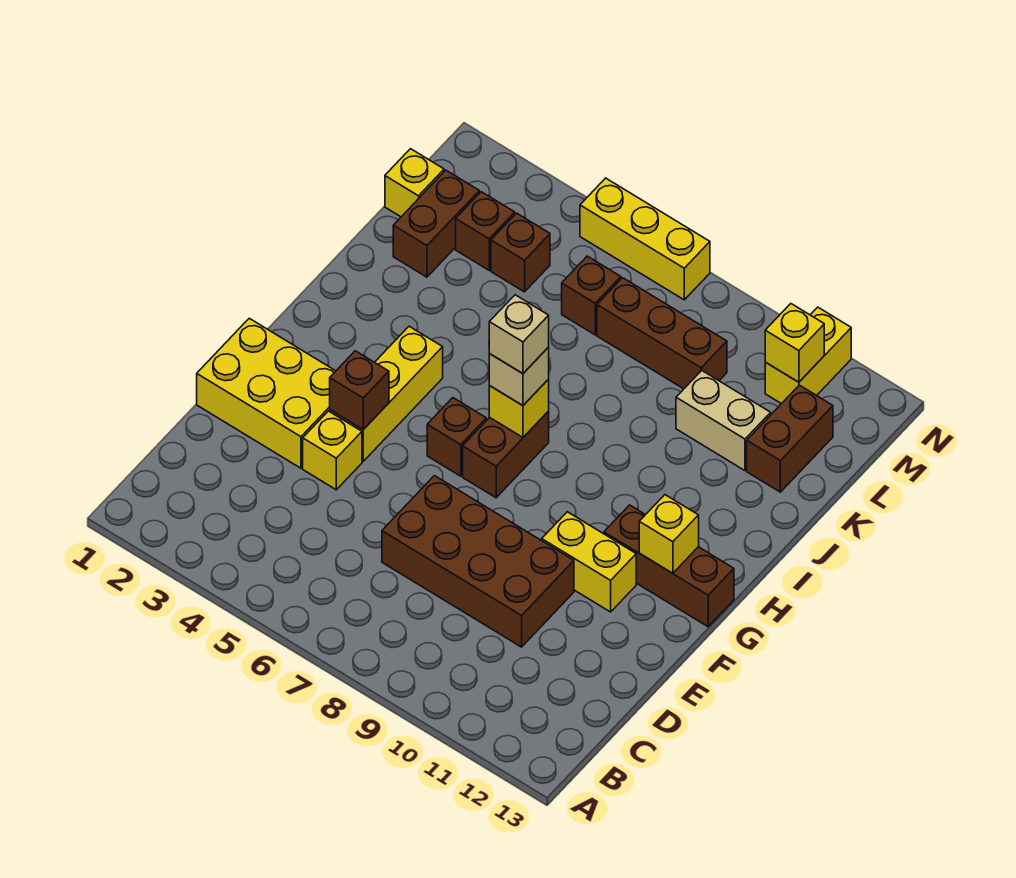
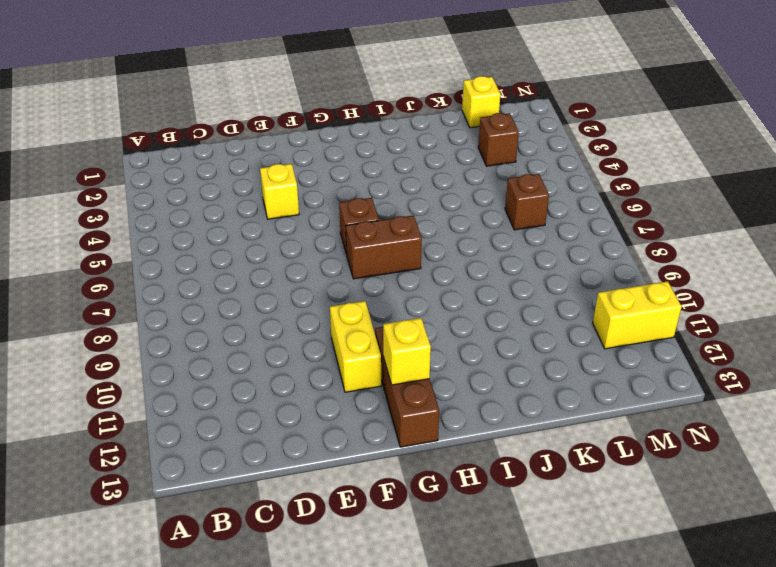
none -> brown 2x4 brick [382,476,574,647]
none -> yellow 2x3 brick [197,318,335,468]
none -> yellow 1x3 brick [330,326,443,461]

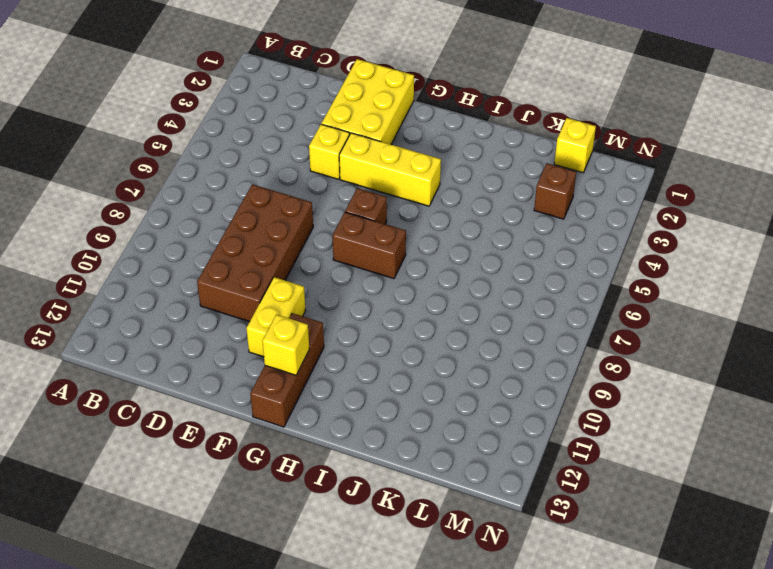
none -> brown 1x2 brick [393,170,479,277]
none -> tan 1x2 brick [676,371,771,471]
none -> brown 1x2 brick [747,385,833,492]

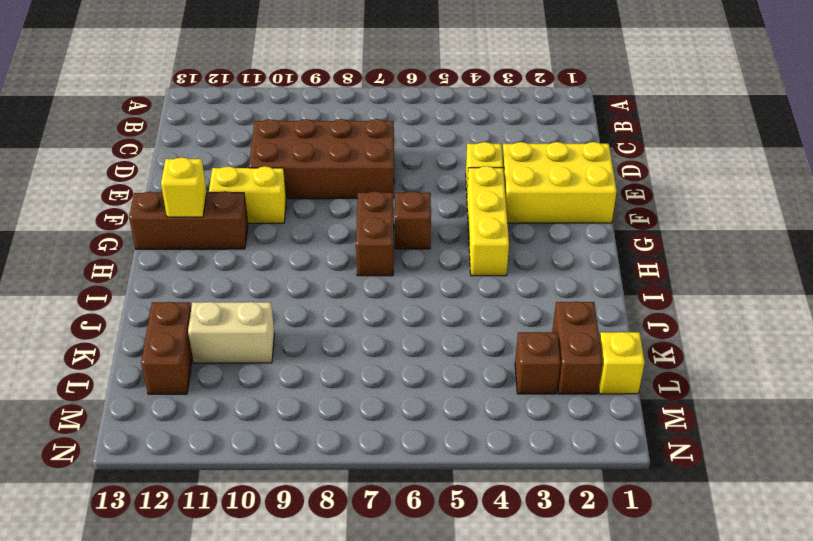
none -> brown 1x1 brick [491,213,550,292]
none -> brown 1x1 brick [562,256,621,335]
none -> brown 1x3 brick [597,278,727,389]

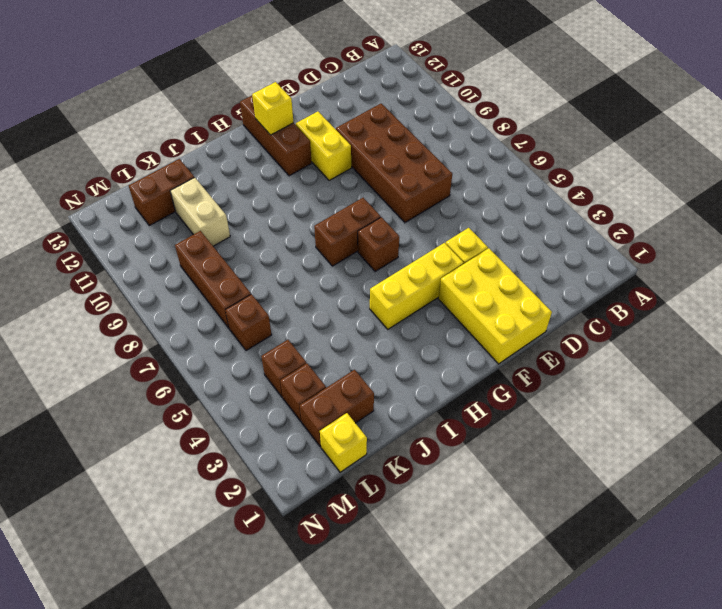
none -> yellow 1x2 brick [765,307,851,404]
none -> yellow 1x3 brick [580,178,710,300]
none -> brown 1x1 brick [330,351,389,429]

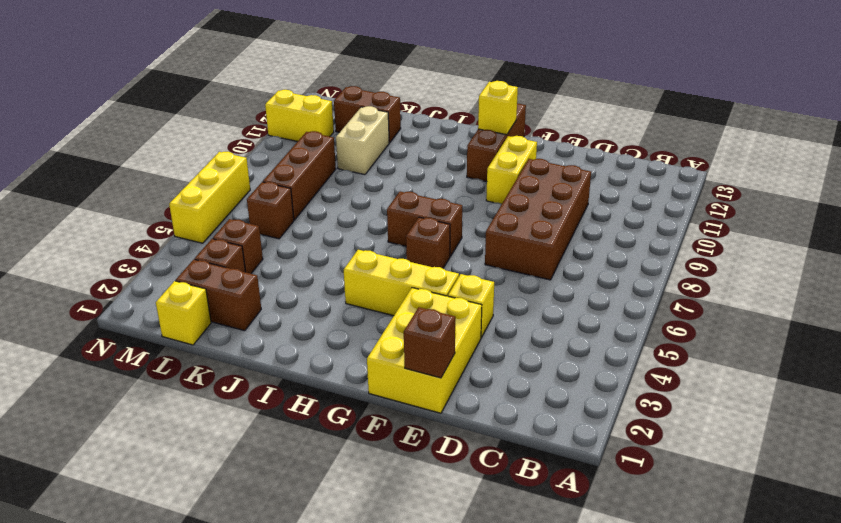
brown 1x1 brick [404,307,455,378] -> brown 1x1 brick moved to [330,351,389,429]
none -> yellow 1x1 brick [489,379,549,437]
none -> yellow 1x1 brick [765,304,824,382]
none -> tan 1x1 brick [489,347,549,406]

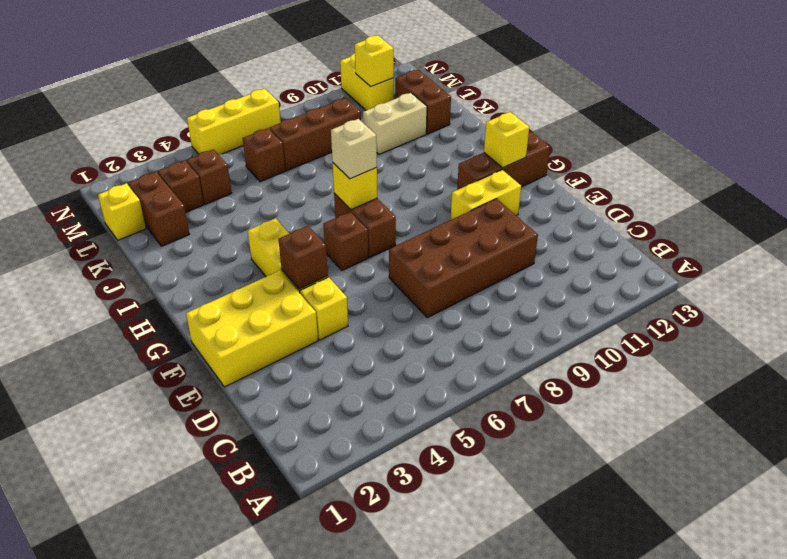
none -> tan 1x1 brick [489,295,549,374]

